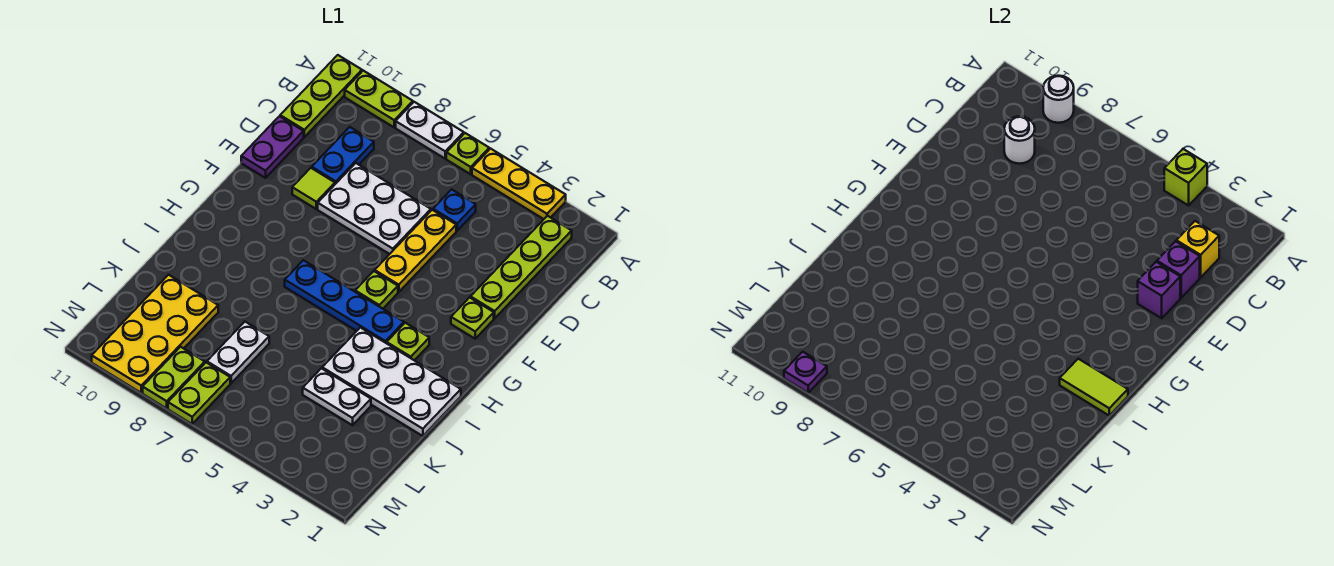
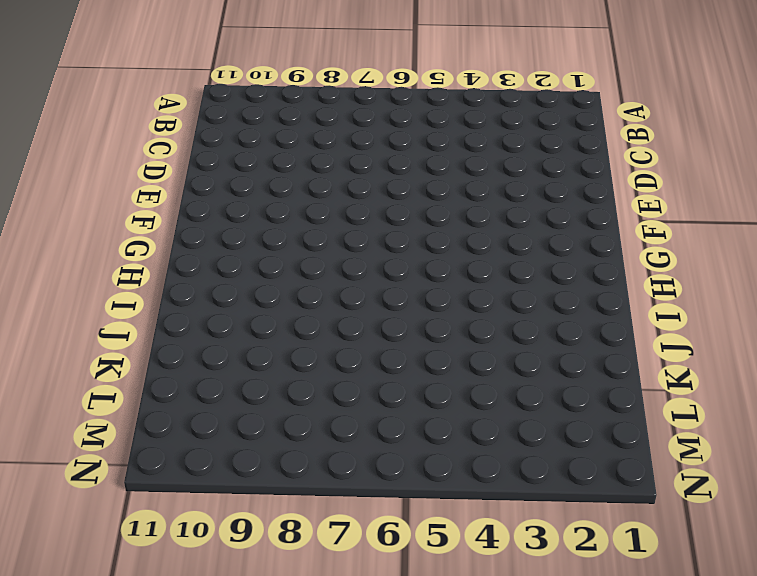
none -> yellow 1x3 plate [472,149,566,219]
none -> lime 1x1 plate [446,133,489,174]
none -> white 1x2 plate [396,102,464,159]
none -> lime 1x2 plate [345,71,413,127]

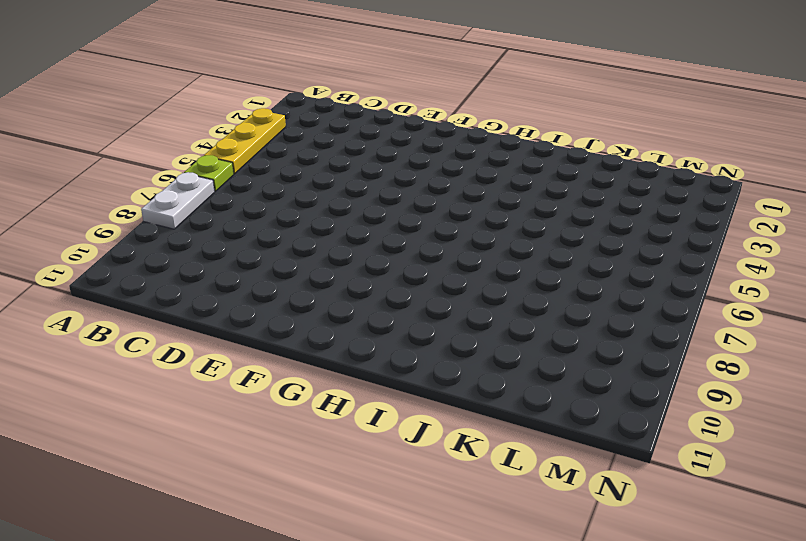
none -> lime 1x2 plate [345,71,413,127]
none -> lime 1x3 plate [280,55,362,137]
none -> lime 1x4 plate [471,216,572,318]
none -> blue 1x1 plate [433,189,476,231]

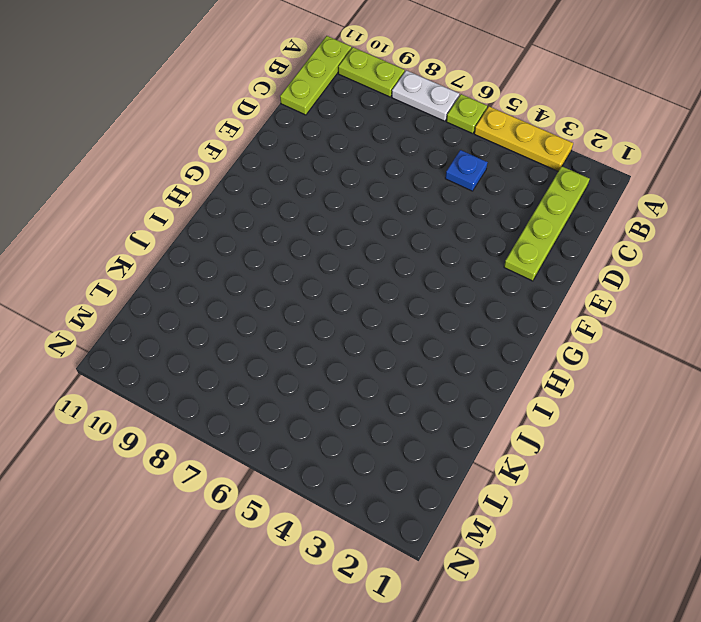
none -> blue 1x2 plate [312,127,374,184]
none -> yellow 1x3 plate [375,210,456,292]
none -> white 2x3 plate [318,163,431,254]
none -> purple 1x2 plate [241,116,304,178]

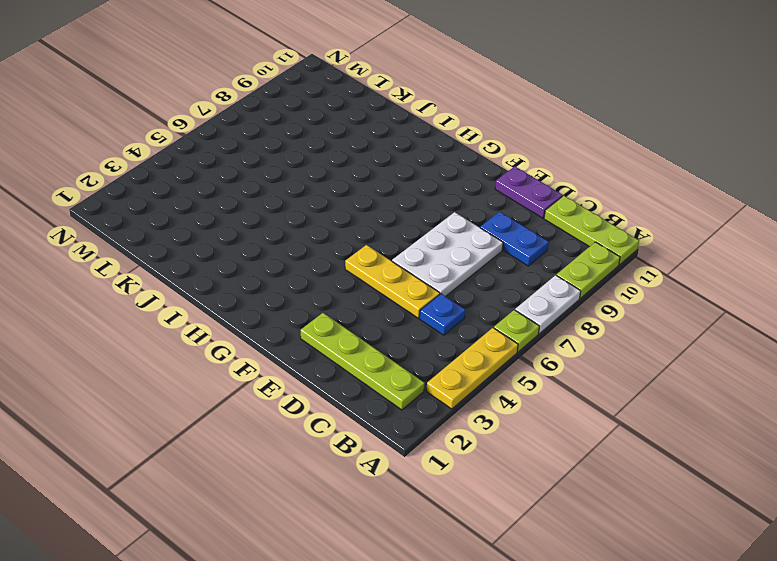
none -> lime 1x1 tile [292,168,335,209]
none -> lime 1x1 plate [451,297,494,339]
none -> lime 1x1 plate [355,271,398,309]
none -> lime 1x1 plate [387,323,429,360]

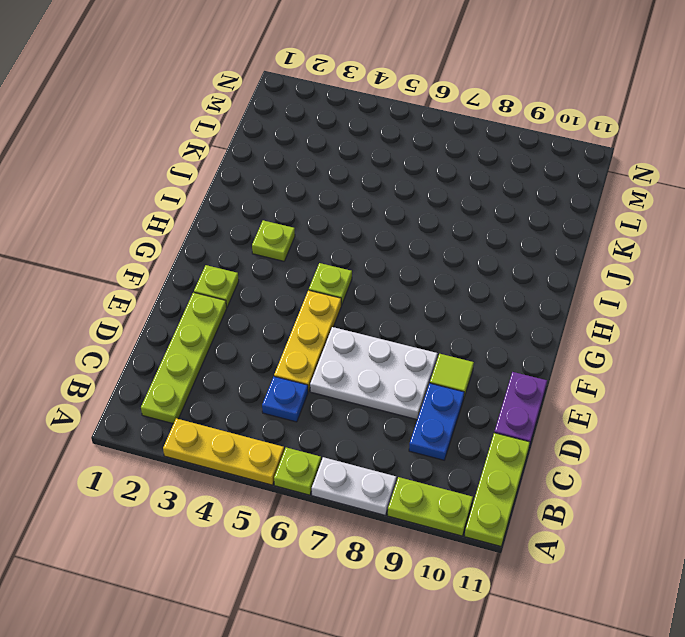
none -> blue 1x4 plate [285,260,404,343]
none -> white 2x4 plate [322,328,461,436]
none -> white 1x2 plate [303,368,371,425]
none -> white 1x2 plate [207,322,269,383]

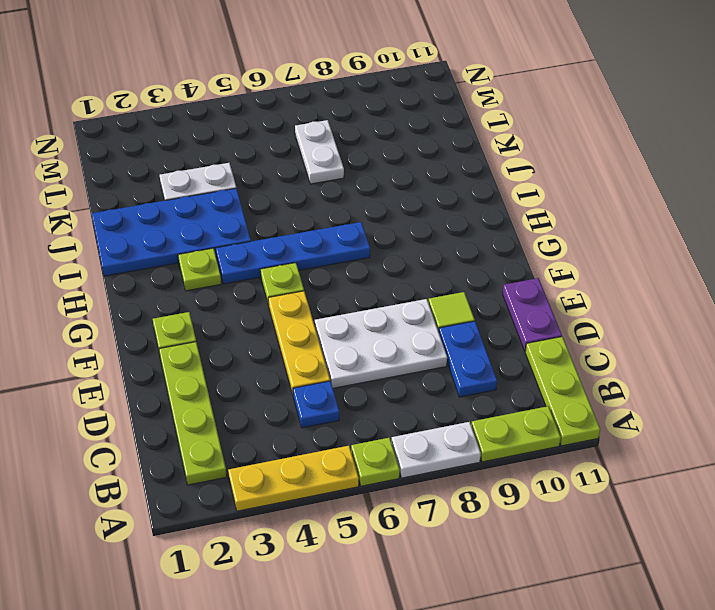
blue 2x4 plate [92,188,251,276] -> white 2x4 plate [322,328,461,436]
none -> yellow 2x4 plate [92,275,218,393]
none -> lime 1x2 plate [168,363,230,424]
none -> lime 1x2 plate [143,347,205,408]
none -> lime 1x1 brick [1164,149,1207,205]

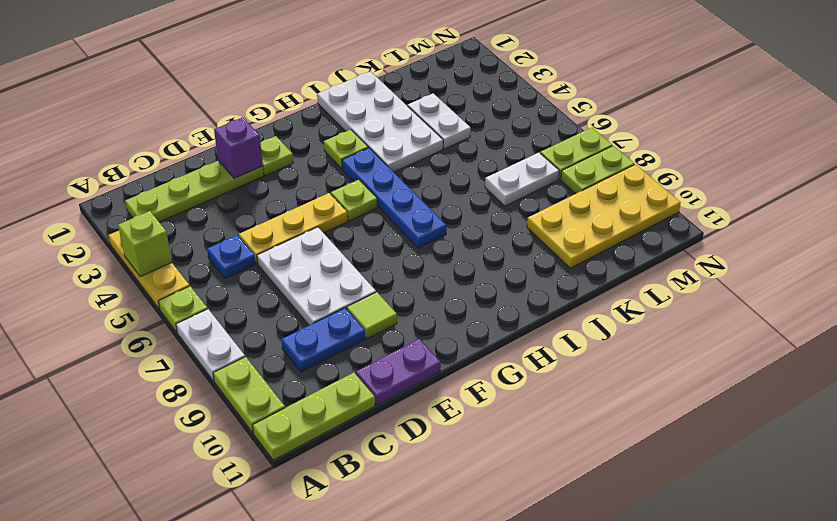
none -> white 1x1 round brick [1043,76,1074,123]
none -> yellow 1x1 brick [1176,221,1219,277]
none -> white 1x1 round brick [1004,116,1035,164]
none -> purple 1x1 brick [1157,241,1200,298]

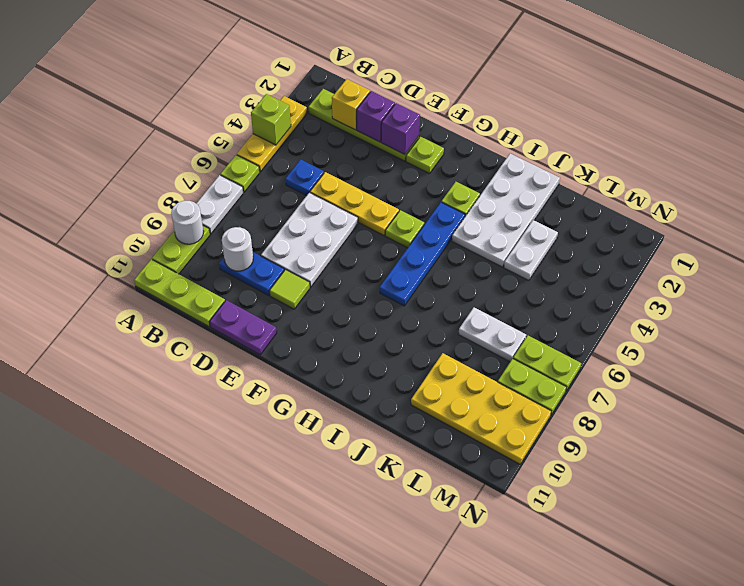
none -> lime 1x2 tile [1060,359,1128,415]
none -> purple 1x1 plate [784,352,827,393]

